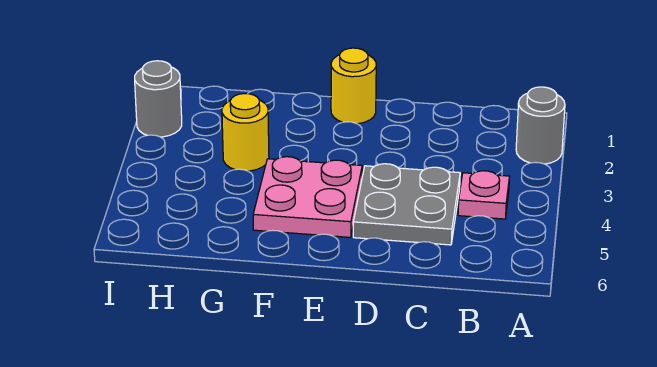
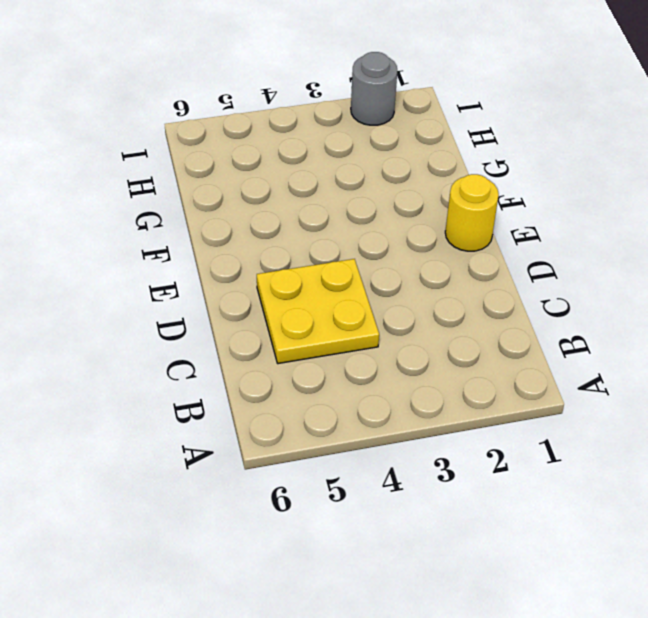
yellow 2x2 plate [257,259,379,364] -> grey 2x2 plate [353,164,460,245]
none -> grey 1x1 round brick [516,87,565,164]
none -> pink 1x1 plate [458,171,510,219]

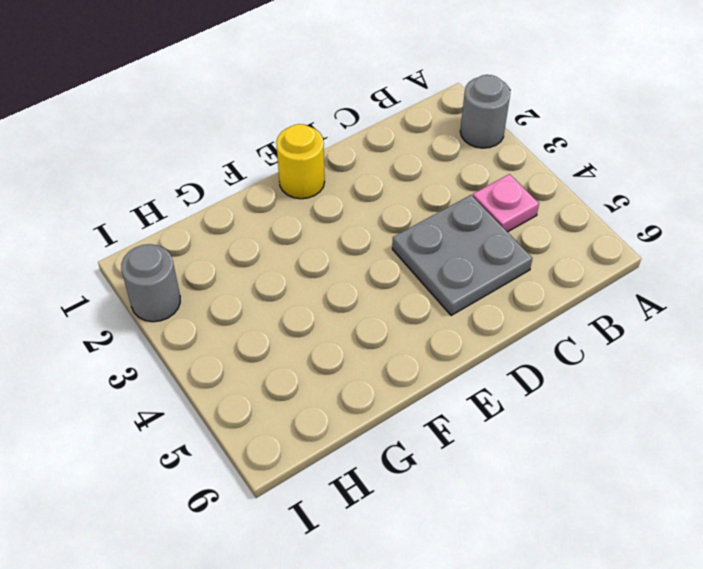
none -> pink 2x2 plate [253,157,362,237]
none -> yellow 1x1 round brick [222,94,269,171]

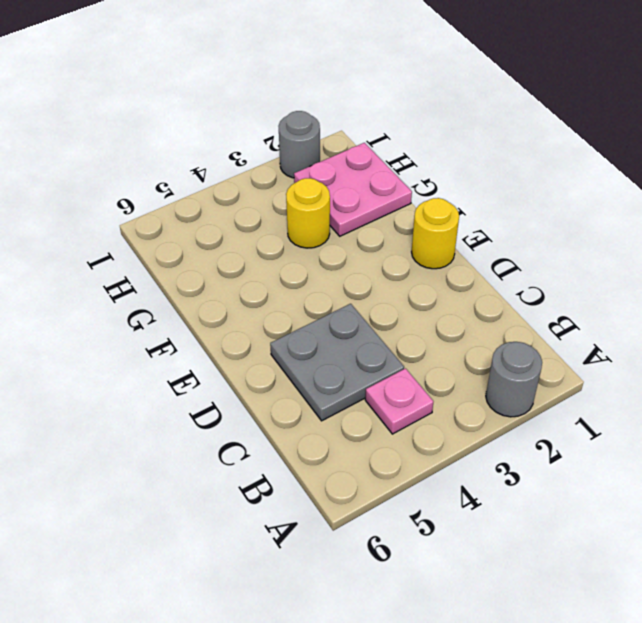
pink 2x2 plate [294,143,412,236] -> pink 2x2 plate moved to [253,157,362,237]

